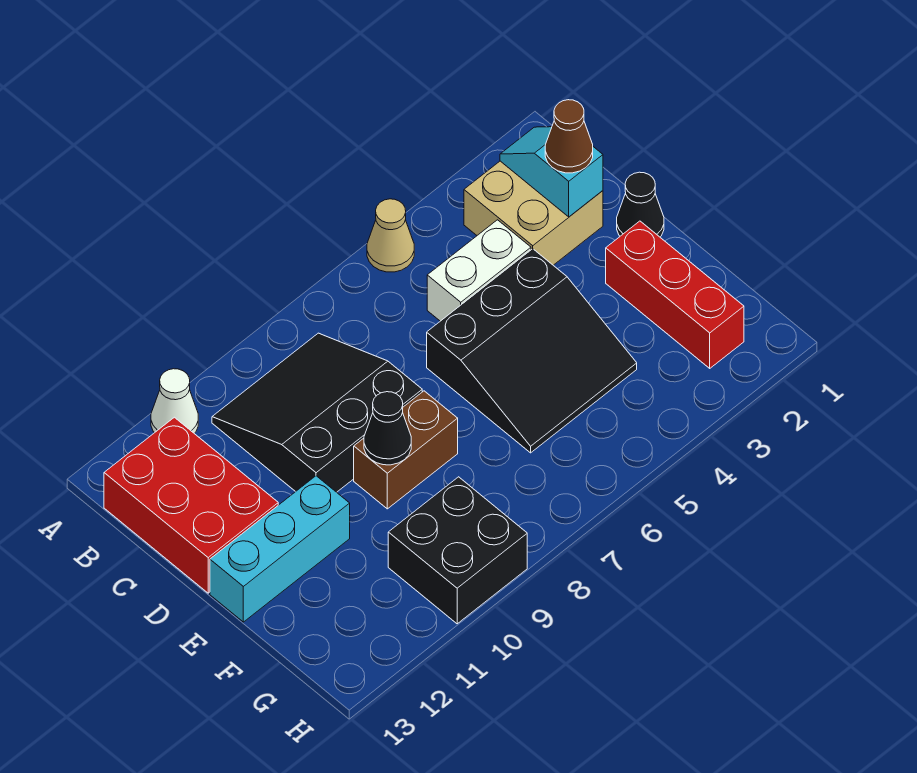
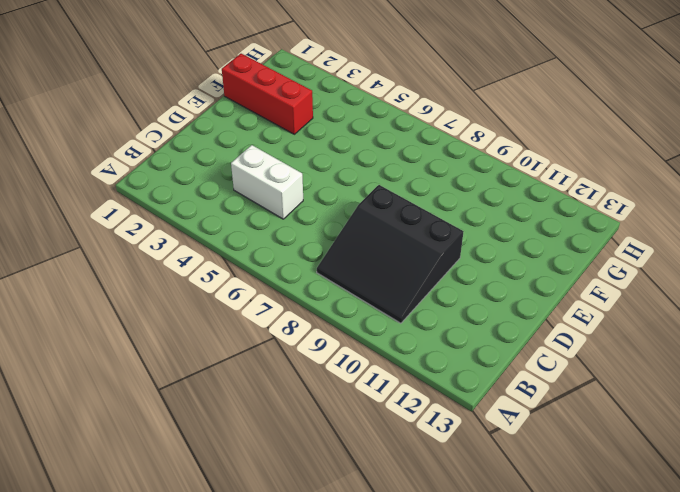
red 1x3 brick [222,54,313,134] -> red 1x3 brick turned to [606,221,744,368]
none -> tan 1x1 cone [367,199,414,272]
none -> white 1x1 cone [151,369,198,433]
none -> tan 2x2 brick [464,161,603,265]

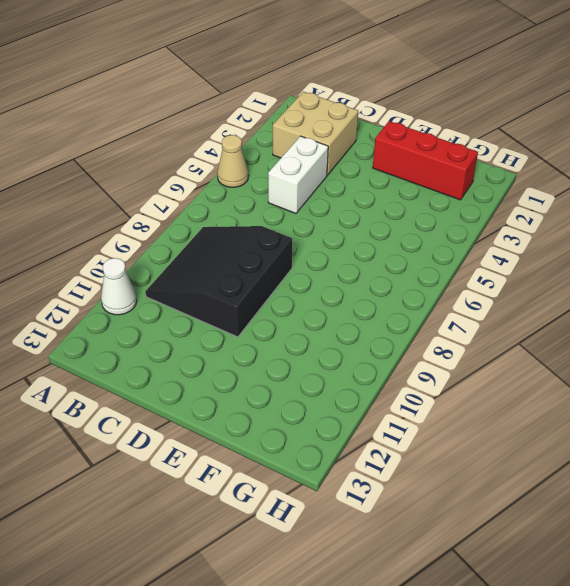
none -> red 2x3 brick [104,417,278,593]
none -> black 1x1 cone [617,172,664,237]
none -> black 3x3 slope [427,249,637,453]

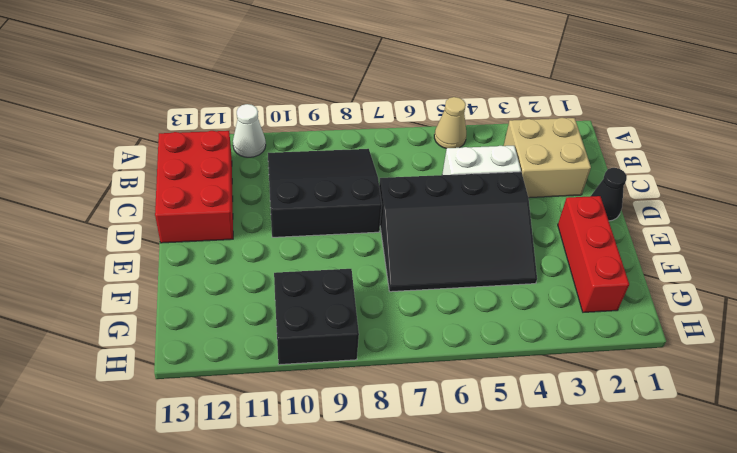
black 3x4 slope [379,172,537,292] -> black 3x3 slope [427,249,637,453]
none -> brown 1x2 brick [354,391,458,509]
none -> cyan 1x3 brick [210,476,350,622]
none -> cyan 1x2 slope [500,127,603,217]

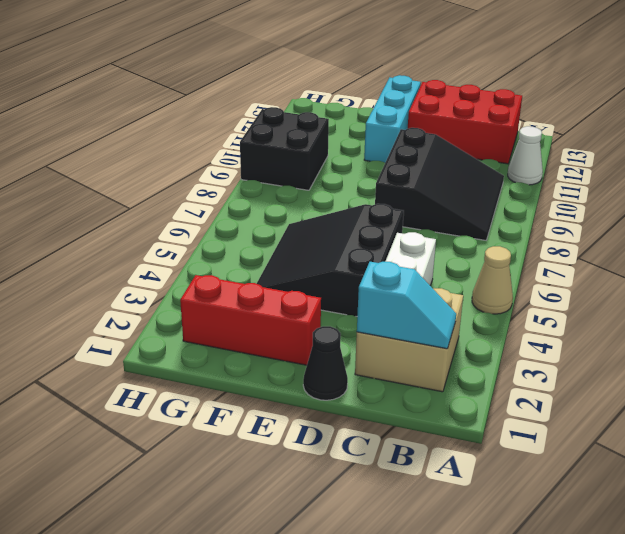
none -> brown 1x2 brick [354,391,458,509]
none -> black 1x1 cone [364,392,411,465]
none -> brown 1x1 cone [545,100,593,173]

